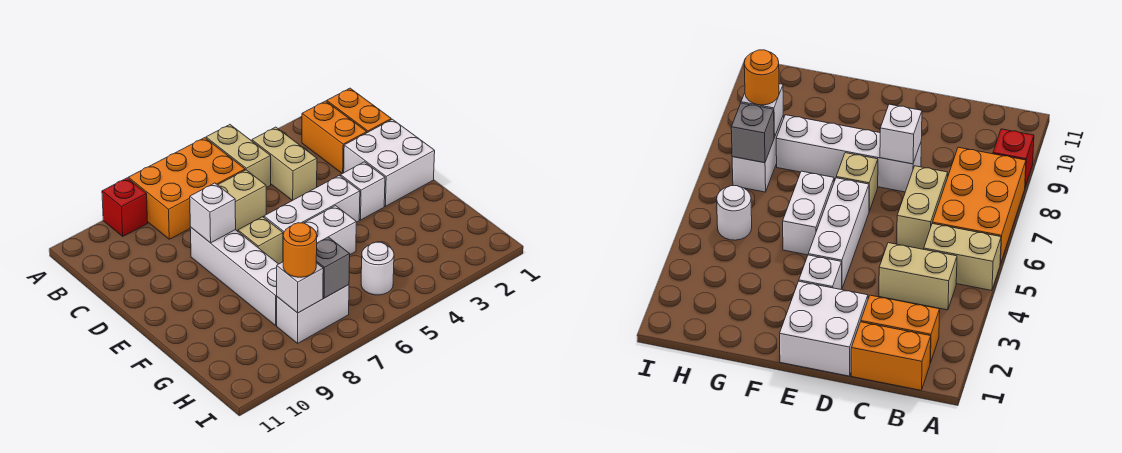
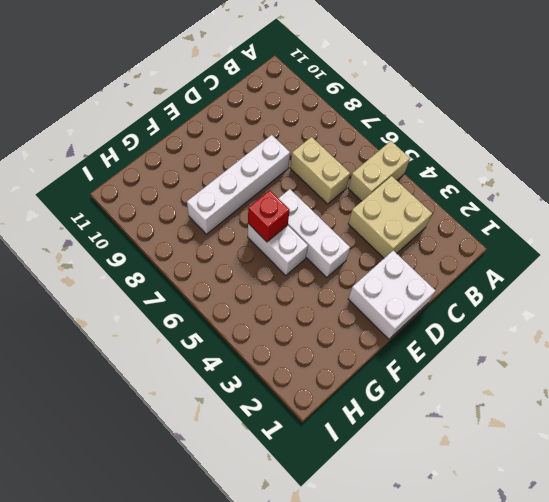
tan 2x2 brick [348,176,432,258] -> tan 1x2 brick [252,127,317,201]
red 1x1 brick [248,190,290,242] -> red 1x1 brick moved to [102,178,148,236]
none -> orange 2x3 brick [128,138,245,239]
none -> orange 1x2 brick [327,88,391,133]
none -> orange 1x2 brick [302,101,367,174]

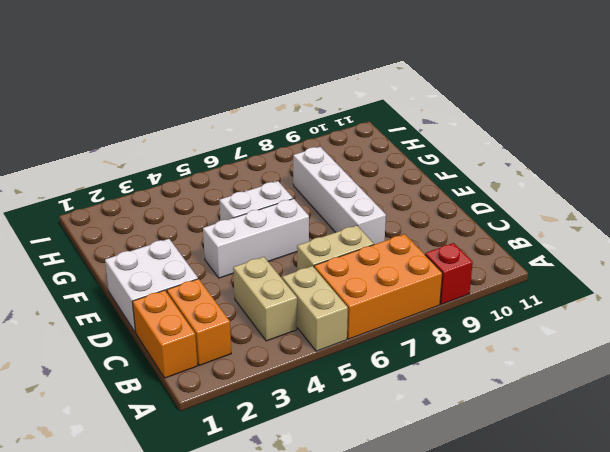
none -> white 1x1 brick [341,162,385,220]
none -> tan 1x1 brick [238,217,283,264]
none -> white 1x1 round brick [361,242,394,295]

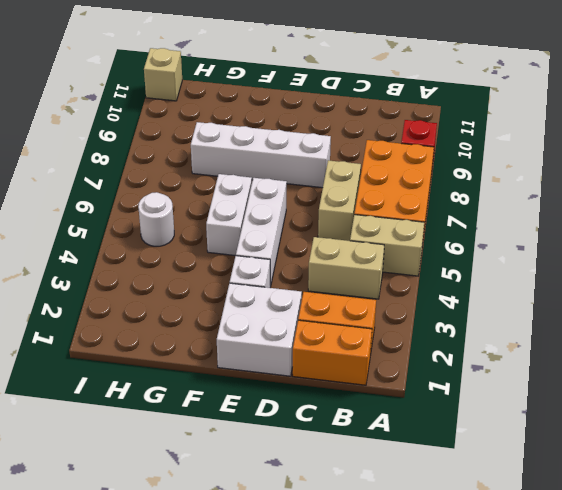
tan 1x1 brick [144,48,182,101] -> tan 1x1 brick moved to [238,217,283,264]
none -> white 1x2 brick [277,285,349,343]
none -> white 1x1 brick [190,183,236,243]
none -> grey 1x1 brick [316,237,350,298]

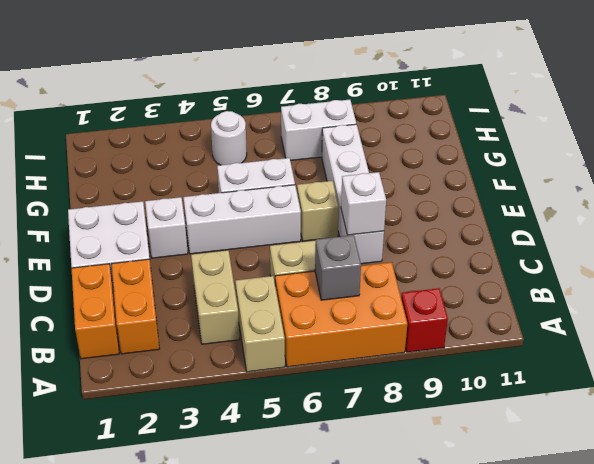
grey 1x1 brick [315,235,361,300] -> grey 1x1 brick moved to [316,237,350,298]
none -> white 1x1 brick [277,262,323,313]
none -> orange 1x1 round brick [283,223,317,277]

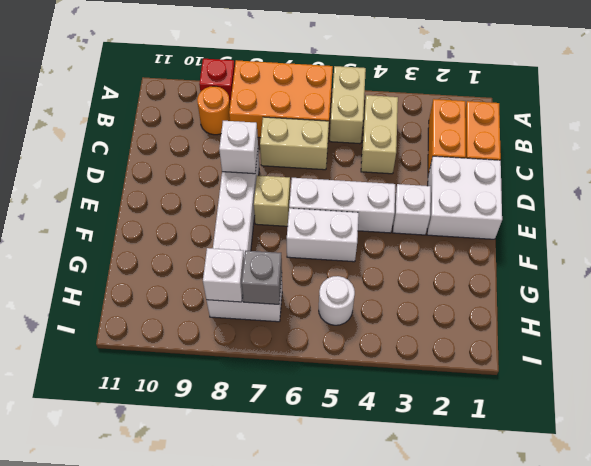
orange 1x1 round brick [197,86,230,135] -> orange 1x1 round brick moved to [283,223,317,277]

